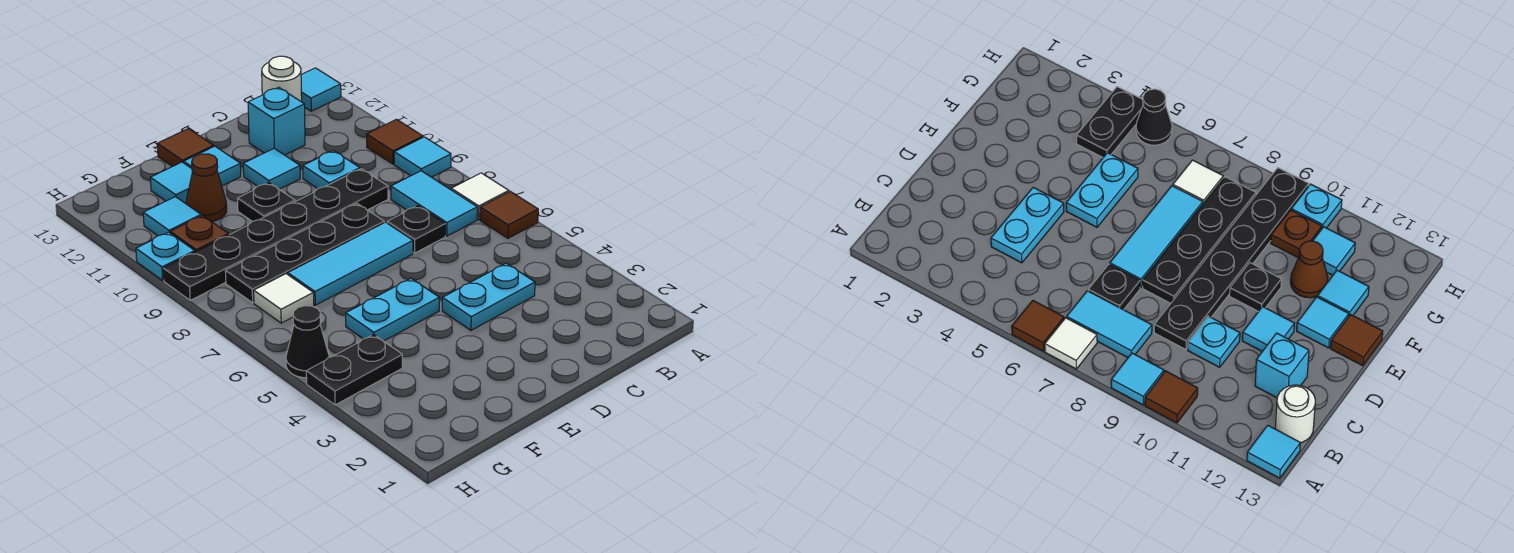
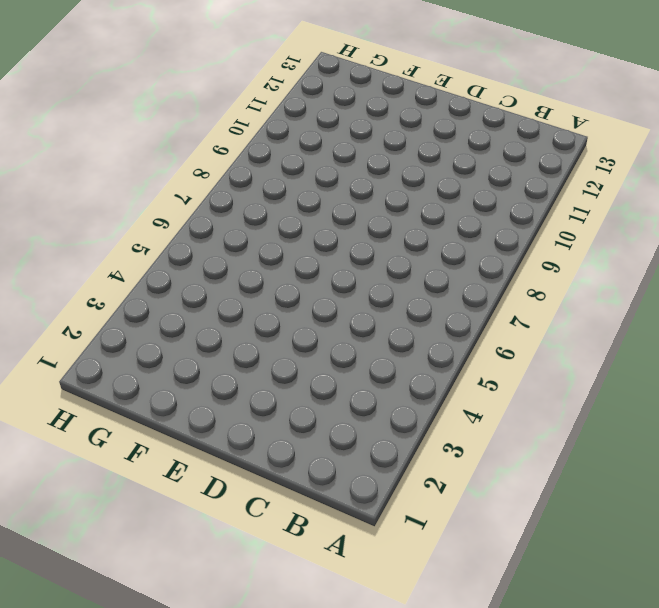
none -> brown 1x1 tile [480,191,538,238]
none -> white 1x1 tile [451,173,509,219]
none -> cyan 1x1 tile [394,137,451,177]

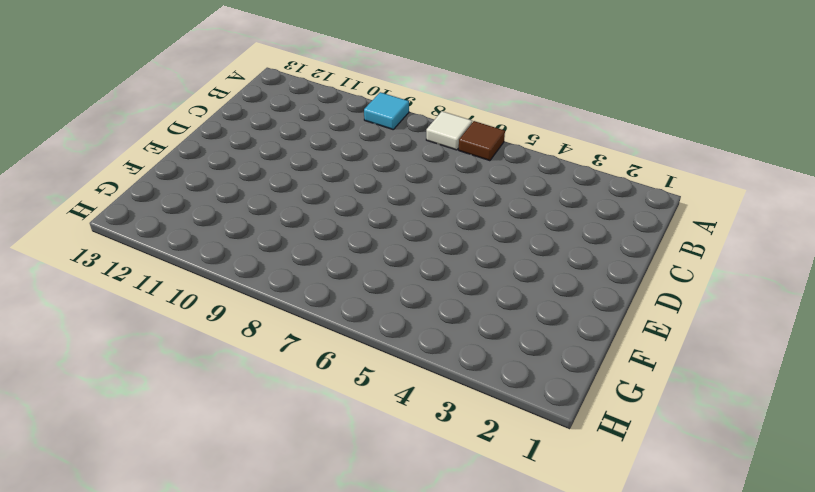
none -> brown 1x1 tile [367,119,423,164]
none -> cyan 1x1 tile [301,68,341,111]
none -> cyan 1x2 tile [391,171,477,236]

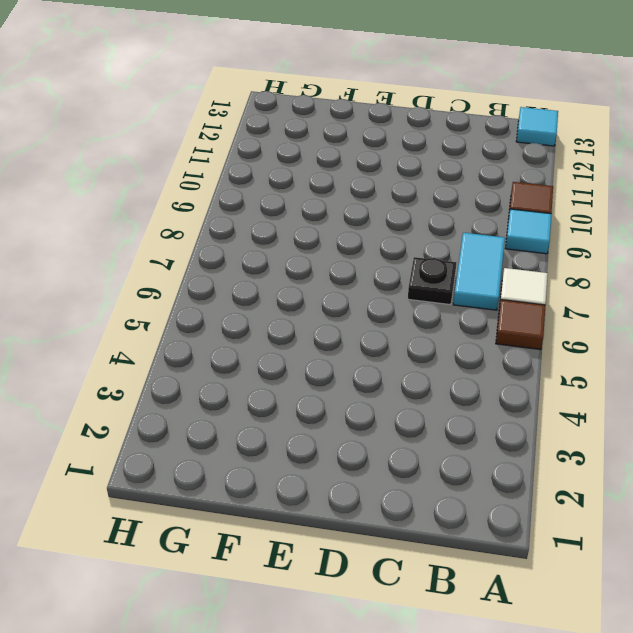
none -> white 1x1 round brick [262,56,302,102]
none -> cyan 1x2 plate [442,263,535,330]
none -> black 1x6 plate [163,169,388,300]

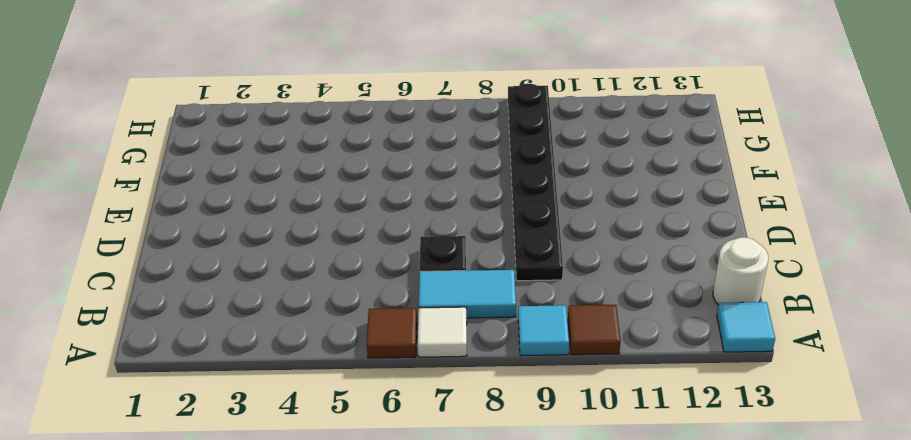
none -> cyan 1x2 plate [442,263,535,330]
none -> cyan 1x1 plate [303,151,360,189]
none -> cyan 1x1 brick [248,87,305,155]

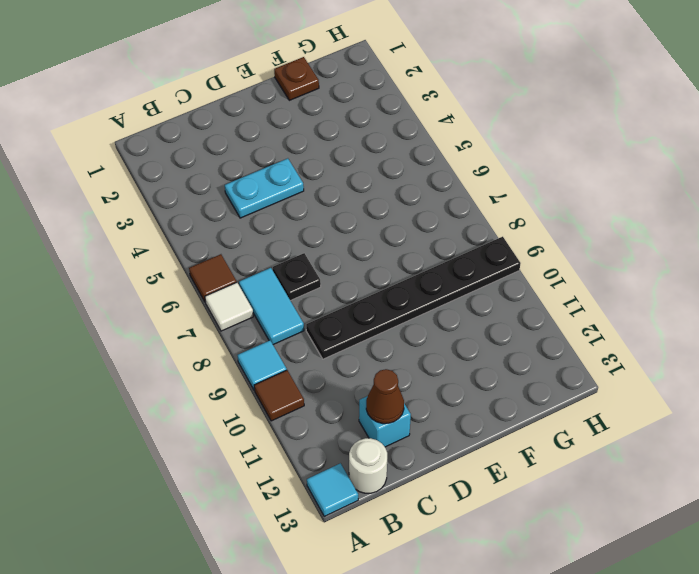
brown 1x1 cone [366,369,404,424] -> brown 1x1 cone moved to [186,154,227,222]
brown 1x1 plate [274,57,319,100] -> brown 1x1 plate moved to [170,216,229,252]
none -> cyan 1x1 plate [303,151,360,189]
none -> cyan 1x3 tile [288,222,413,305]
none -> black 1x4 plate [225,204,384,303]

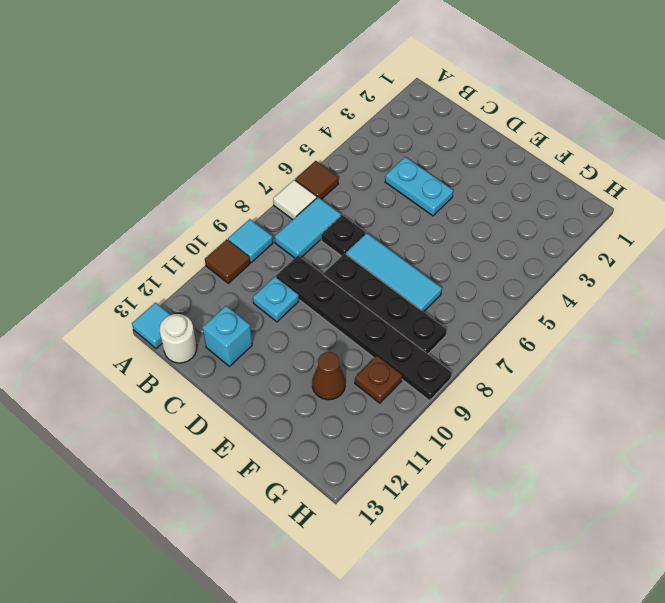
none -> cyan 1x1 tile [243,149,300,189]
none -> cyan 1x2 plate [346,279,439,341]
none -> black 1x1 plate [238,183,295,221]

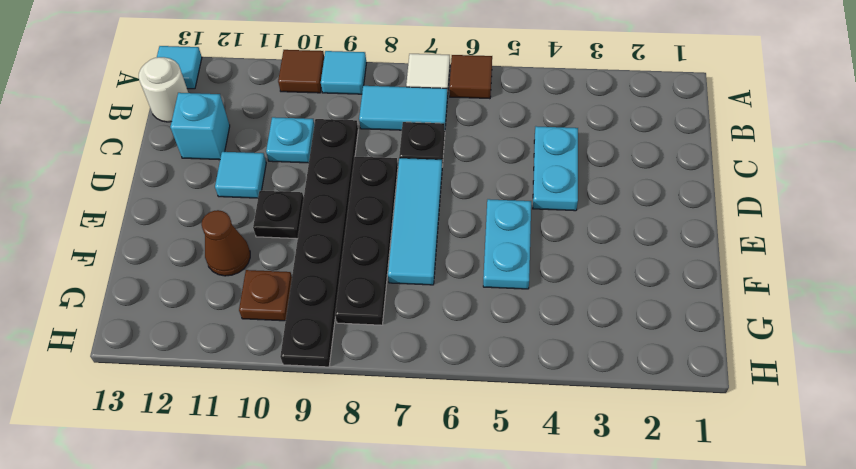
none -> cyan 1x1 tile [184,146,241,186]
none -> brown 1x1 tile [157,129,214,167]
none -> cyan 1x1 tile [150,162,193,204]

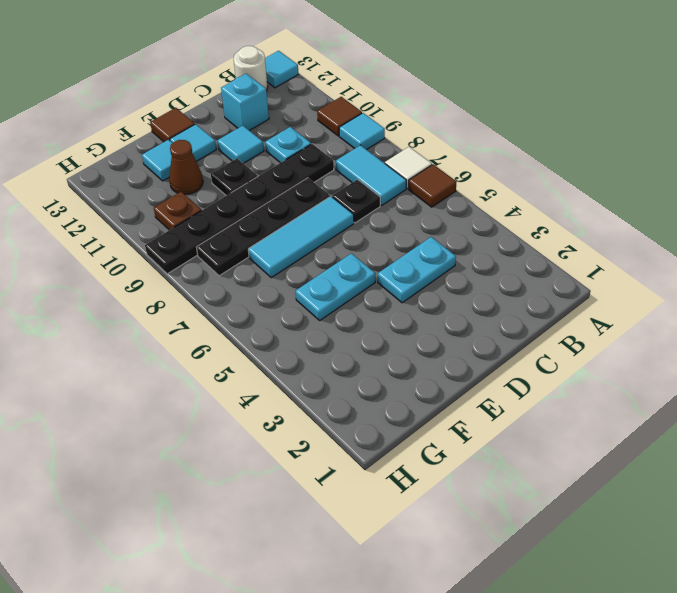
none -> black 1x2 plate [306,335,402,405]
none -> white 1x1 tile [254,274,314,323]
none -> cyan 1x1 tile [143,197,201,236]

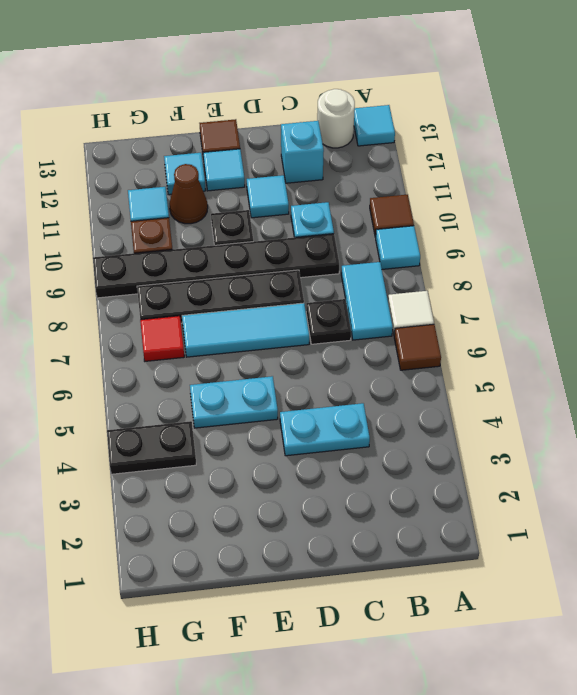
red 1x1 tile [140,316,184,361] -> white 1x1 tile [254,274,314,323]
none -> black 1x1 cone [286,306,329,378]
none -> cyan 1x1 plate [136,232,195,280]

